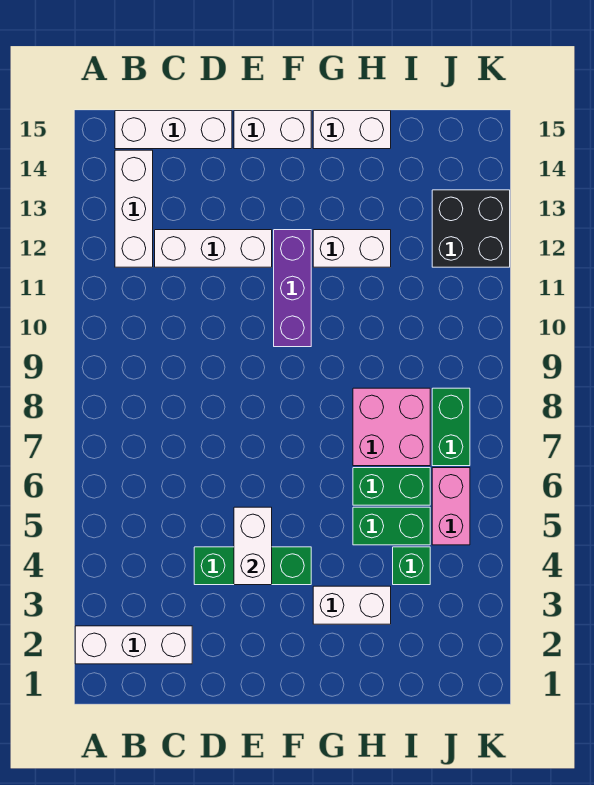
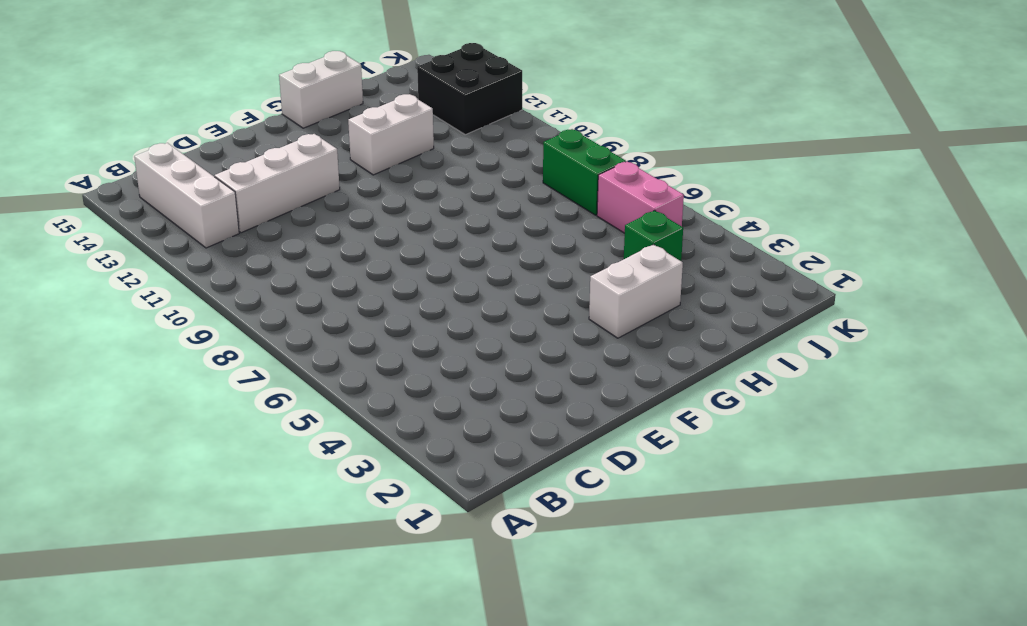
none -> white 1x3 brick [75,626,192,664]
none -> white 1x3 brick [115,111,232,149]
none -> green 1x3 brick [194,547,311,585]

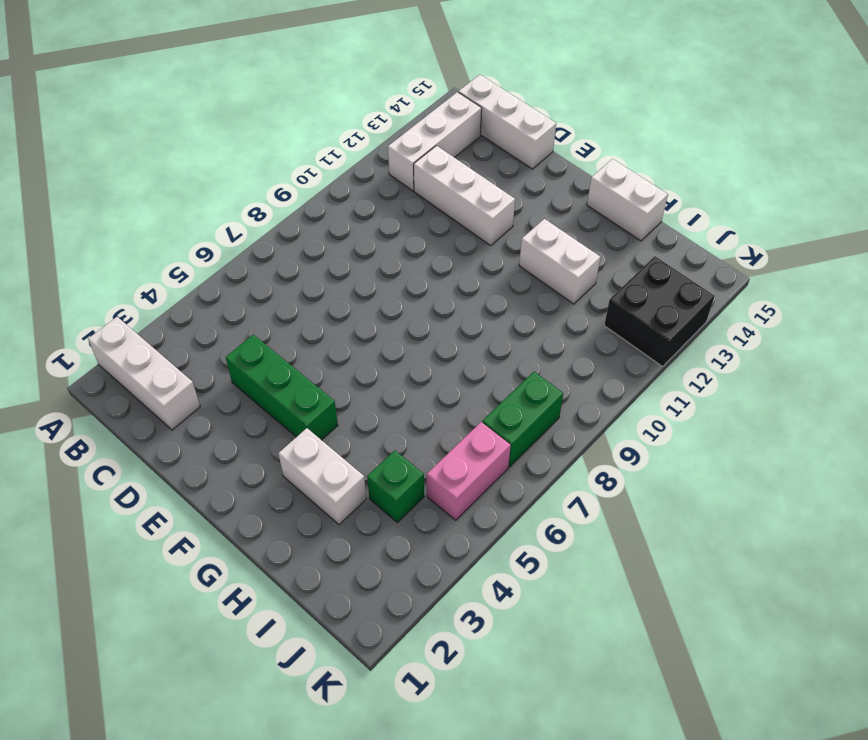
none -> white 1x2 brick [234,111,311,149]
none -> purple 1x3 brick [274,230,311,347]
none -> green 1x2 brick [353,507,430,545]

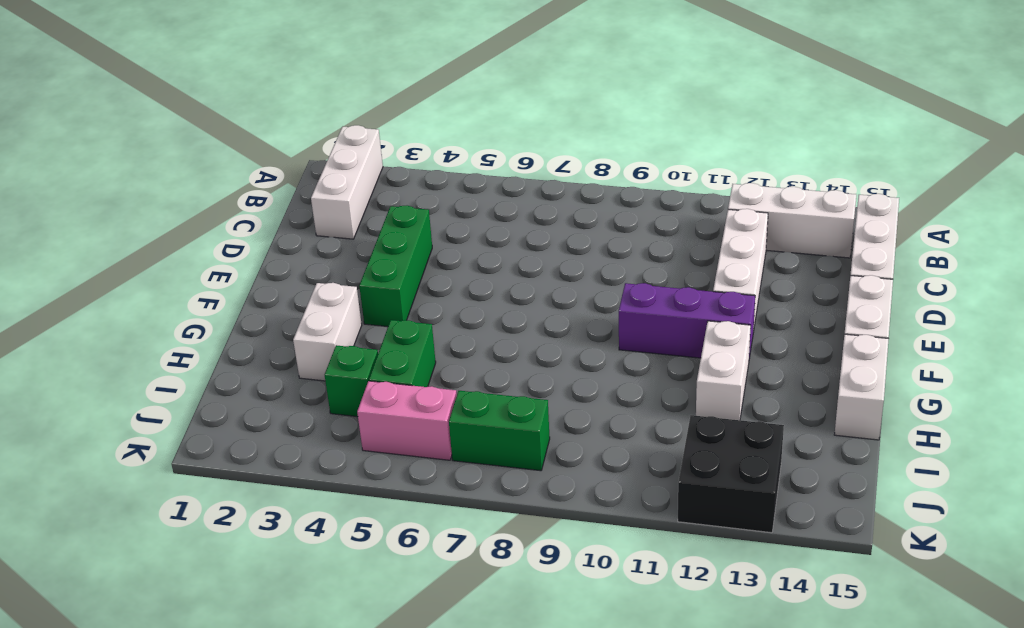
none -> green 1x2 brick [353,468,430,505]
none -> pink 2x2 brick [353,388,430,466]
none -> white 1x2 brick [234,507,272,585]

